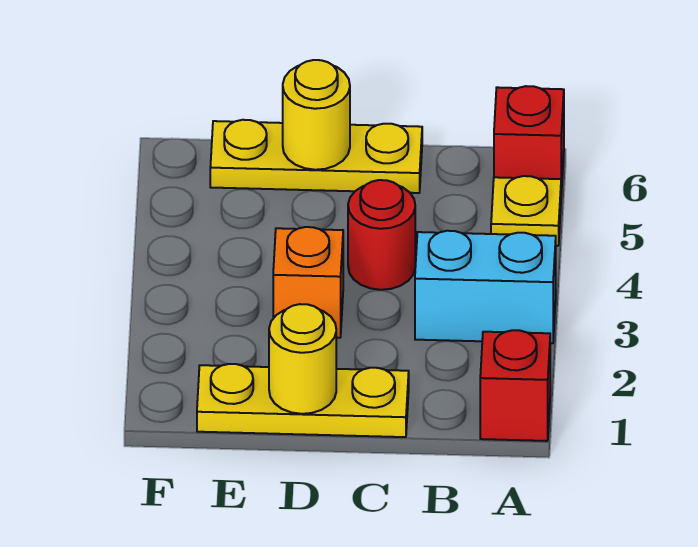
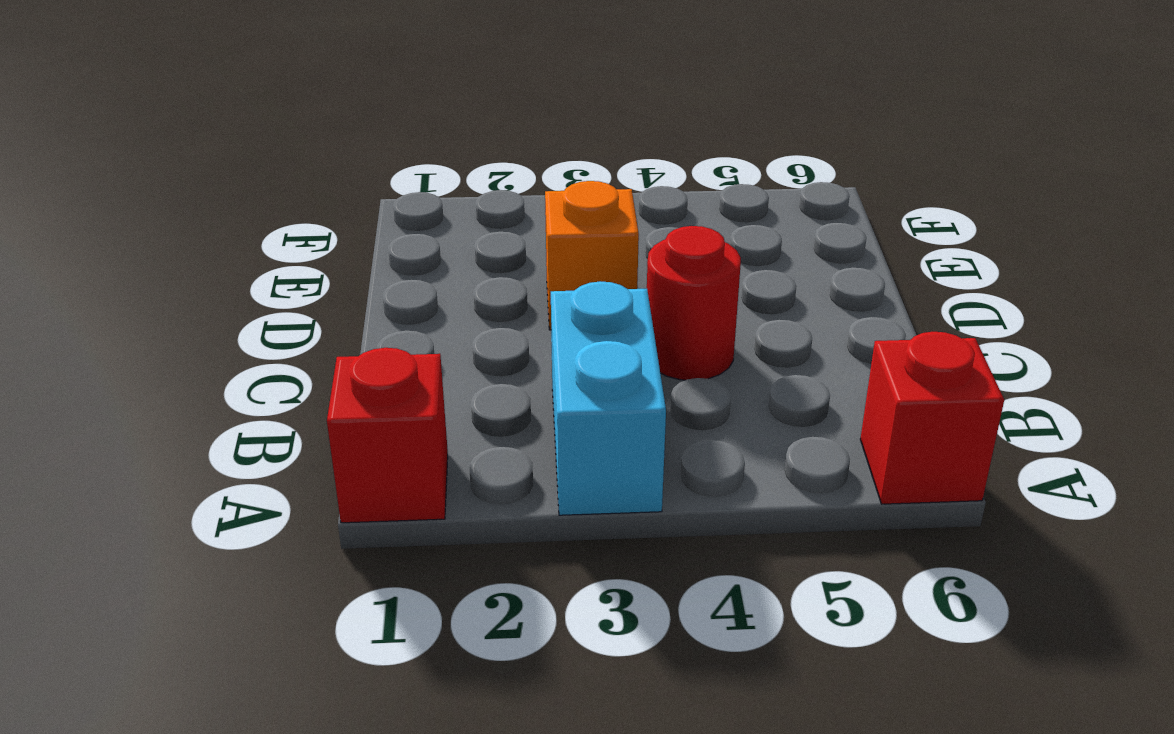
none -> yellow 1x1 plate [491,176,561,246]
none -> yellow 1x3 plate [197,364,409,437]

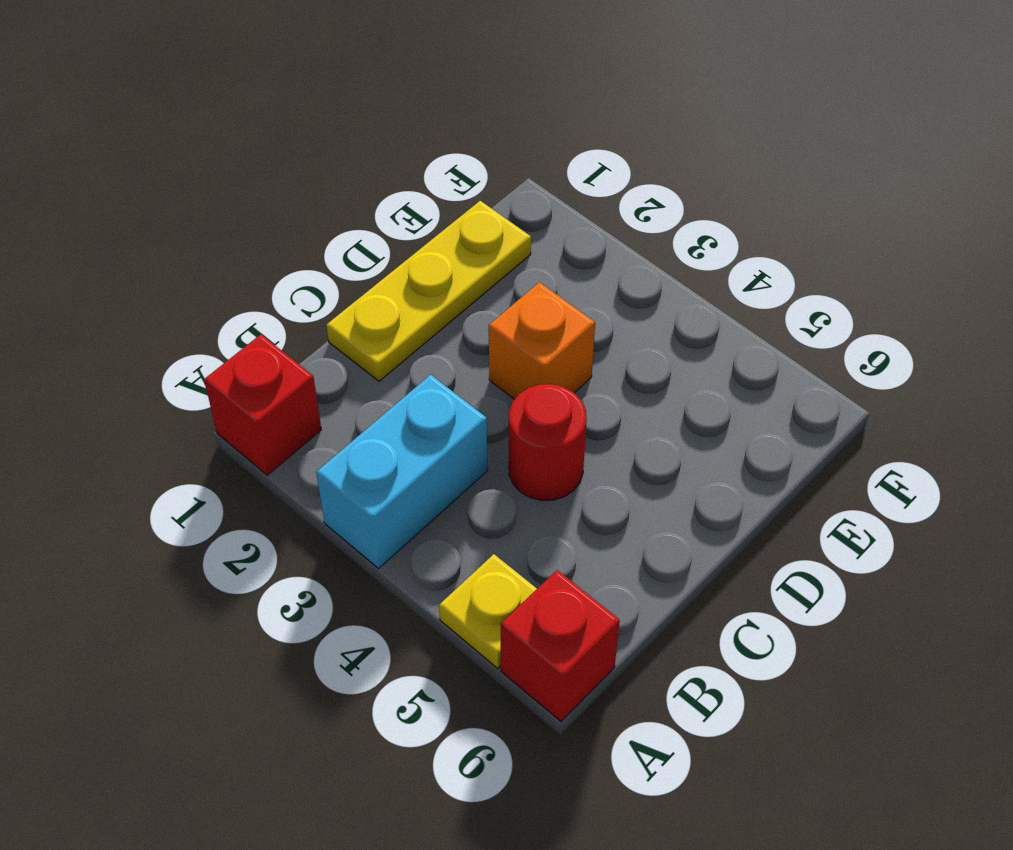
none -> yellow 1x3 plate [210,120,422,193]
none -> yellow 1x1 round brick [269,304,336,414]

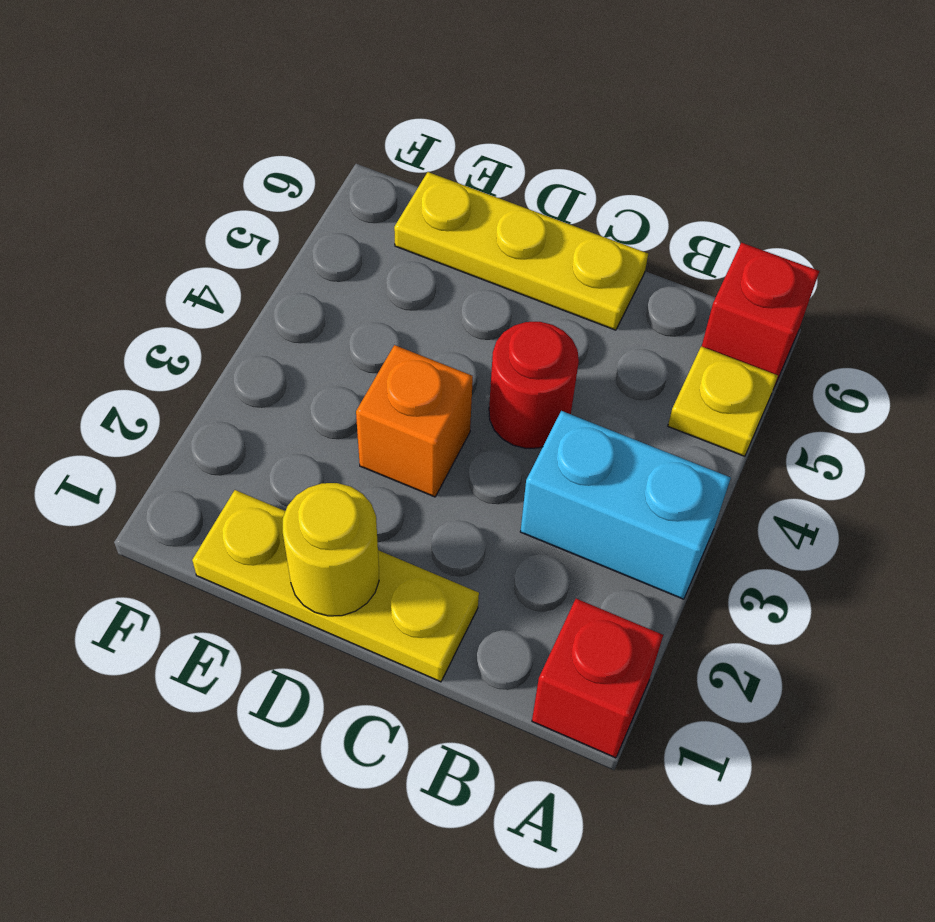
none -> yellow 1x1 round brick [283,60,350,170]

